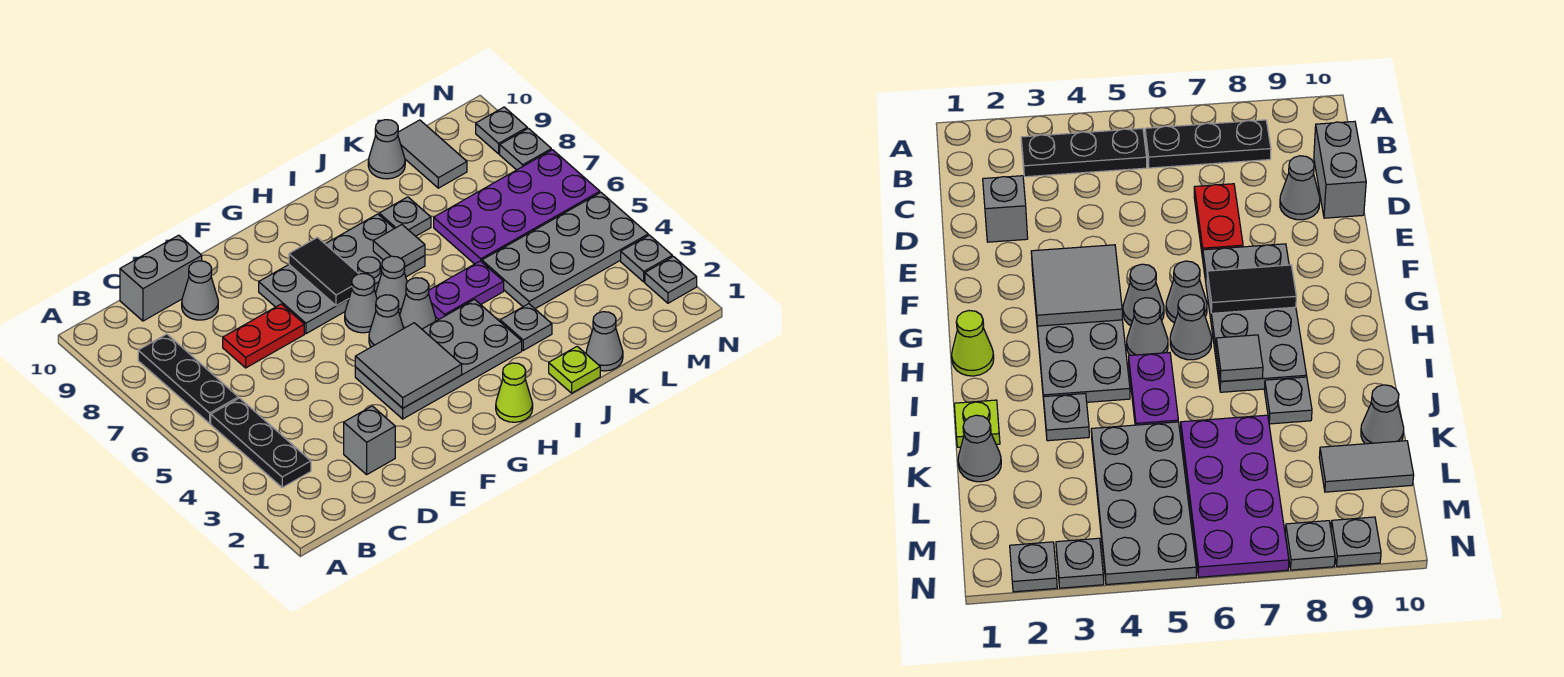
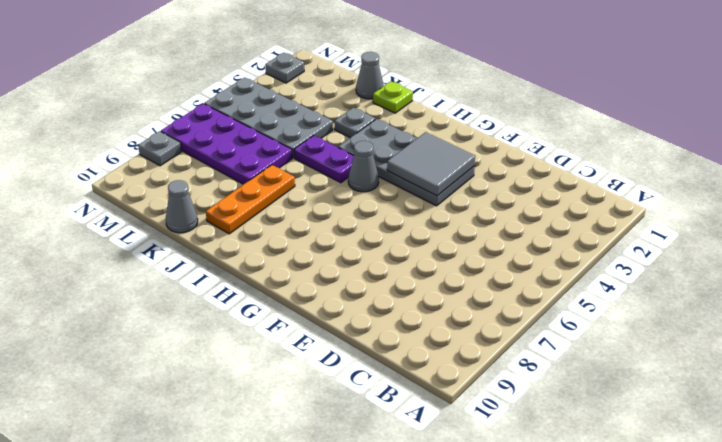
orange 1x3 plate [206,165,295,234] -> grey 1x1 plate [379,197,431,236]
none -> black 1x3 plate [211,398,311,487]
none -> black 1x3 plate [138,334,238,423]
none -> grey 1x2 brick [120,235,202,321]

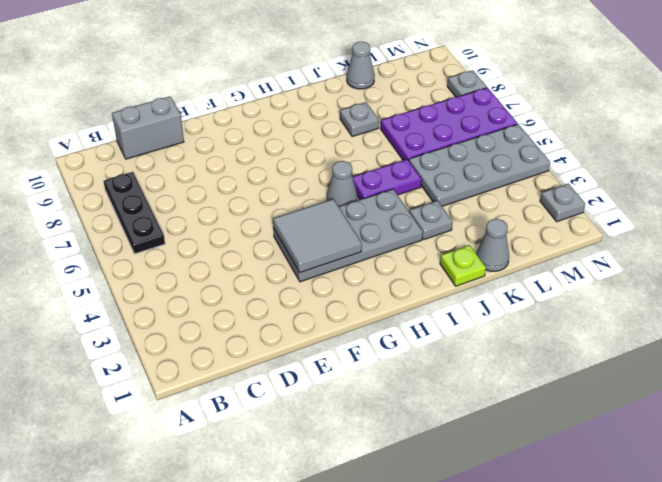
none -> black 1x3 plate [211,398,311,487]
none -> grey 1x1 brick [344,406,395,474]
none -> red 1x2 plate [223,304,304,368]

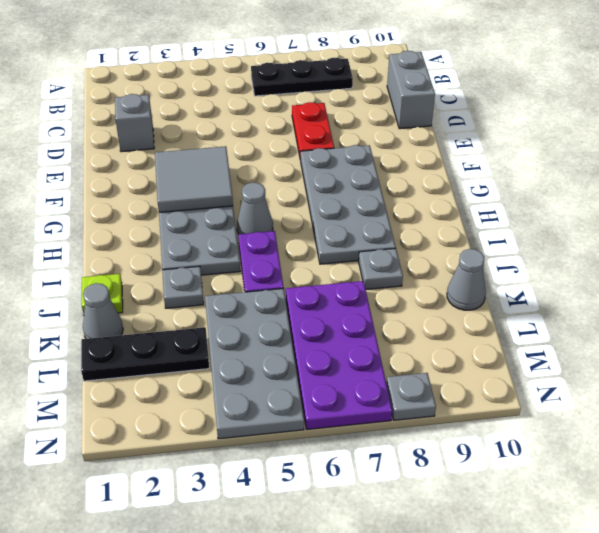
black 1x3 plate [81,327,209,381] -> black 1x3 plate moved to [211,398,311,487]
none -> grey 1x1 cone [182,261,218,320]
none -> grey 1x1 cone [369,295,404,347]
none -> grey 1x1 cone [345,274,377,333]

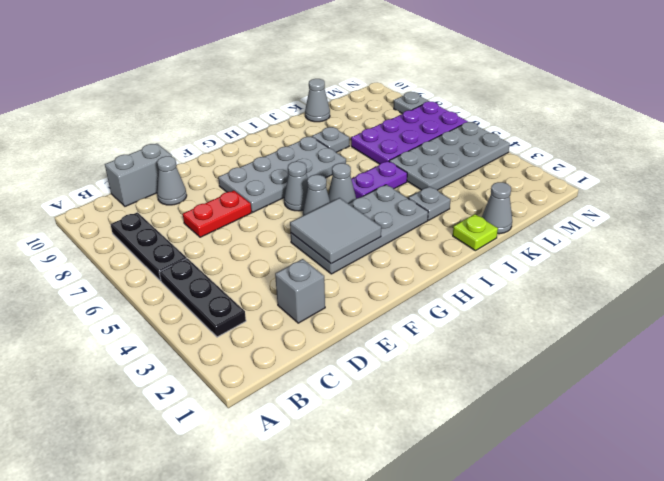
none -> lime 1x1 cone [496,363,533,422]
none -> grey 1x1 cone [376,256,407,314]
none -> grey 1x2 tile [398,120,467,188]

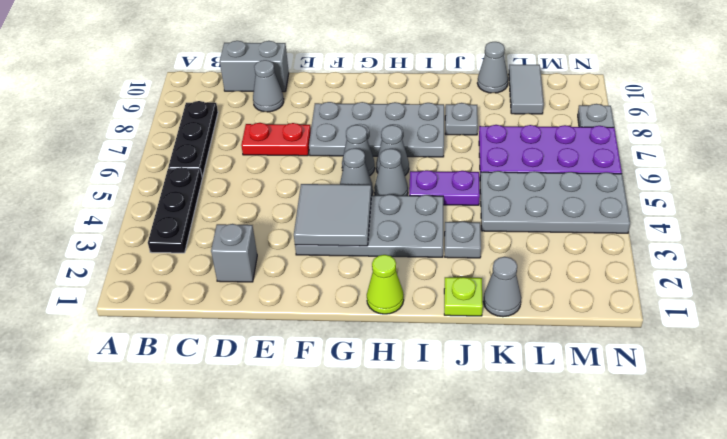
none -> grey 1x1 plate [645,257,697,303]
none -> grey 1x1 plate [621,235,672,282]
none -> grey 1x1 plate [476,107,527,154]

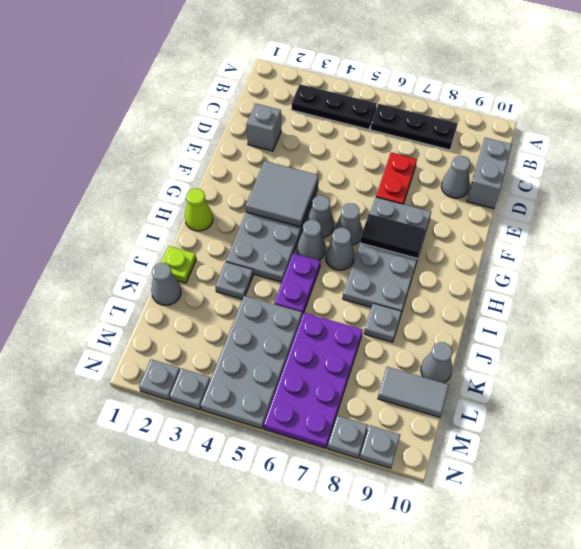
none -> grey 1x1 tile [373,225,425,266]

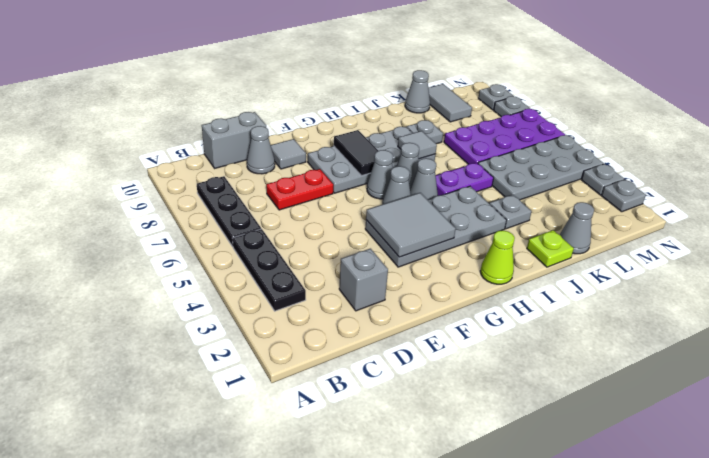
grey 1x1 tile [271,139,306,169] -> none

